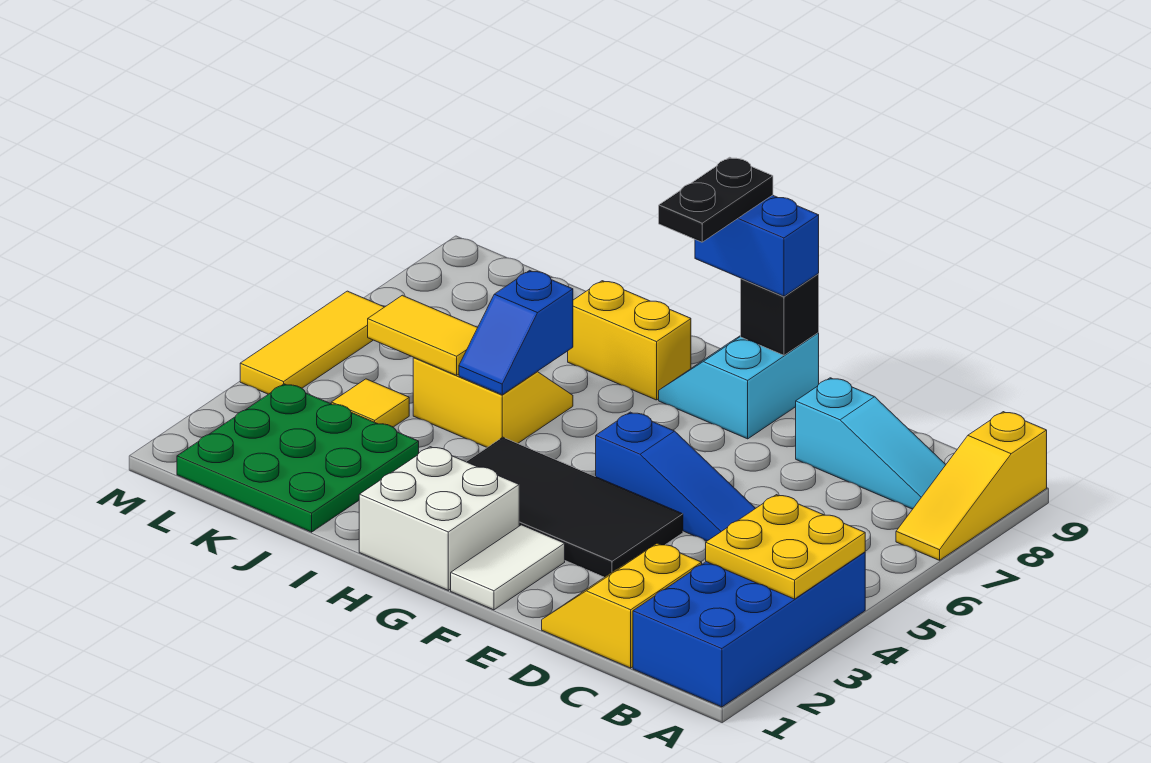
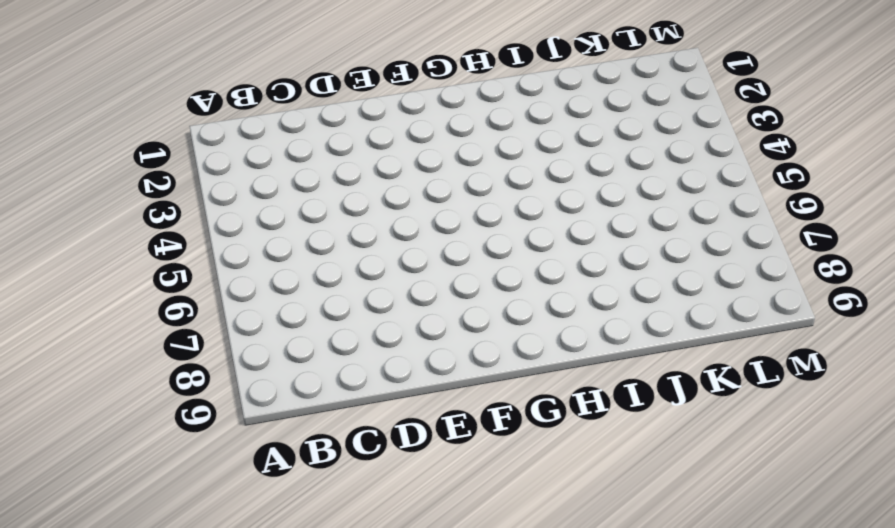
none -> blue 2x4 brick [633,552,865,707]
none -> yellow 1x3 slope [896,412,1047,560]
none -> cyan 1x3 slope [796,378,946,509]

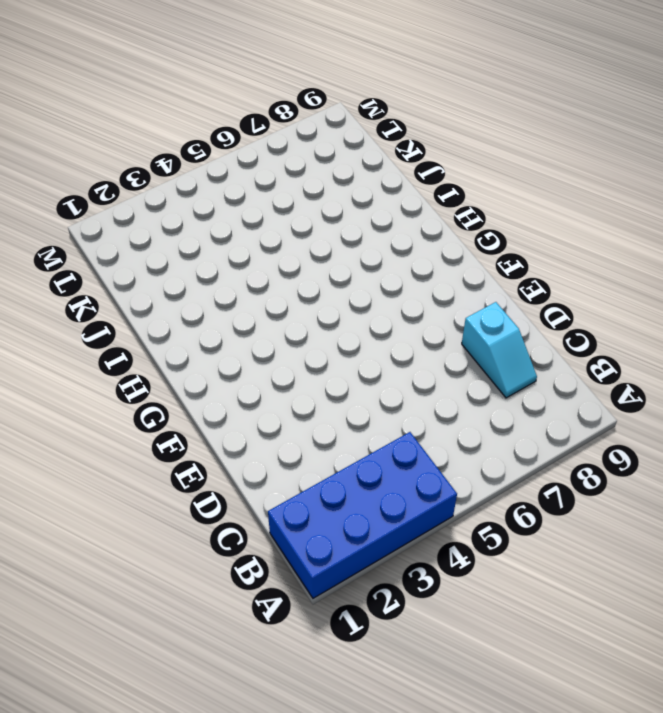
cyan 1x2 slope [462,302,537,398] -> cyan 1x3 slope [796,378,946,509]
none -> yellow 1x3 slope [896,412,1047,560]
none -> yellow 2x2 slope [542,543,702,668]
none -> blue 1x3 slope [596,412,755,541]

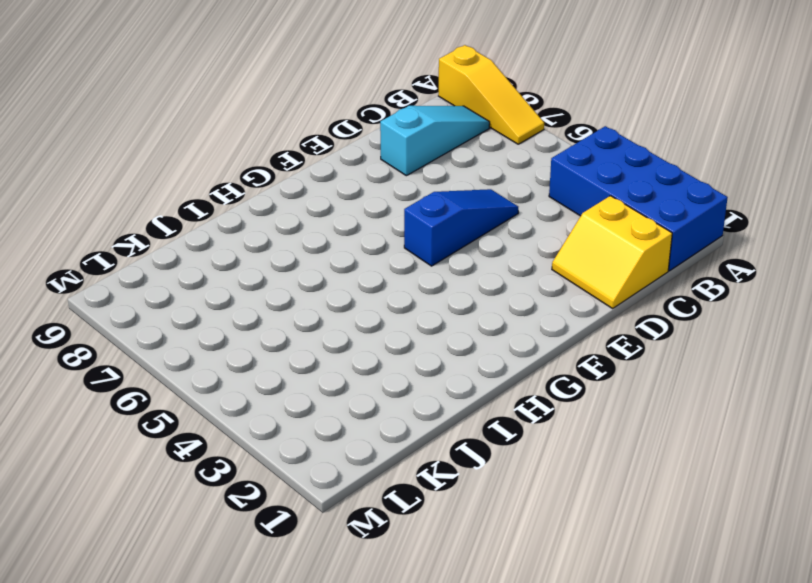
none -> black 2x4 tile [466,437,683,577]
none -> white 1x2 tile [451,525,565,610]
none -> cyan 2x2 slope [659,333,819,439]

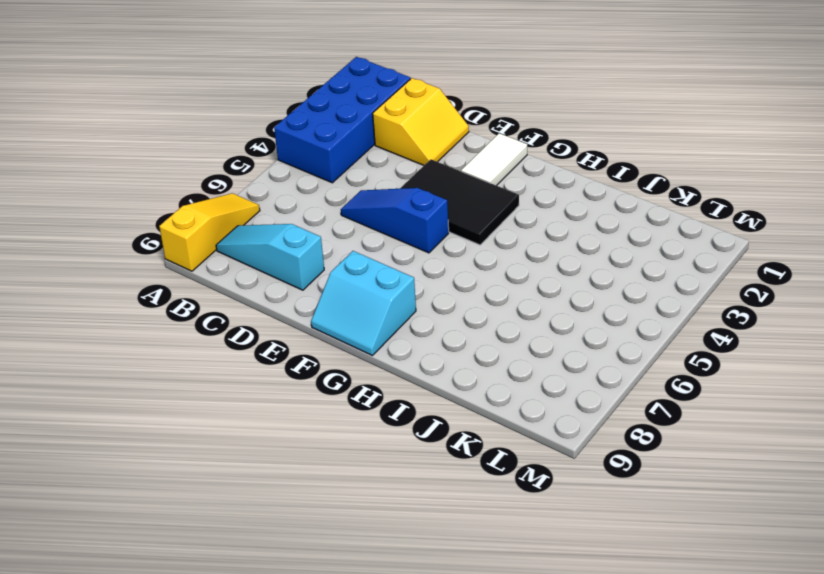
black 2x3 tile [400,159,519,245] -> black 2x4 tile [466,437,683,577]
cyan 2x2 slope [311,251,416,356] -> cyan 2x2 slope turned to [659,333,819,439]
none -> white 2x2 brick [359,447,519,590]
none -> yellow 1x2 brick [568,281,691,400]
none -> yellow 2x2 slope [413,358,573,447]

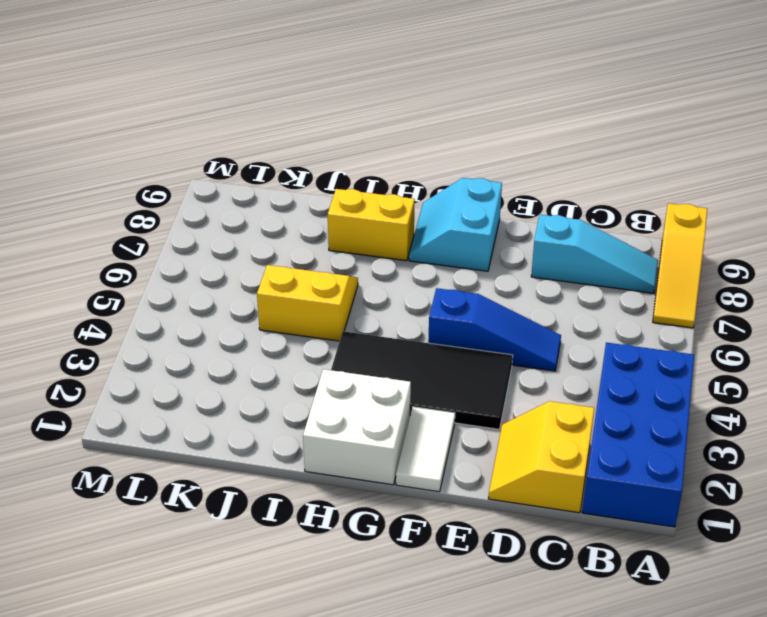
none -> green 3x3 plate [177,384,419,532]
none -> yellow 1x1 tile [331,379,409,427]
none -> yellow 1x3 tile [240,291,384,394]

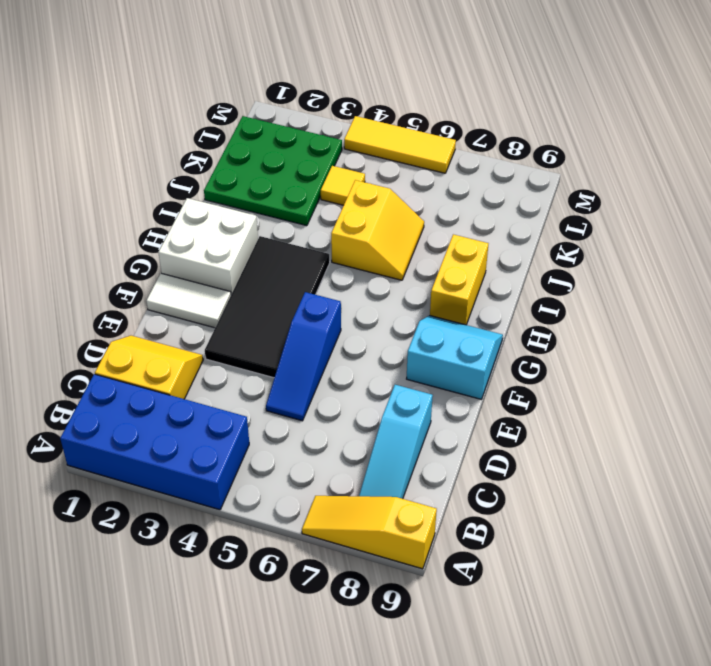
none -> yellow 2x2 plate [706,495,865,599]
none -> black 1x1 brick [741,274,819,355]
none -> blue 1x2 slope [459,270,573,395]

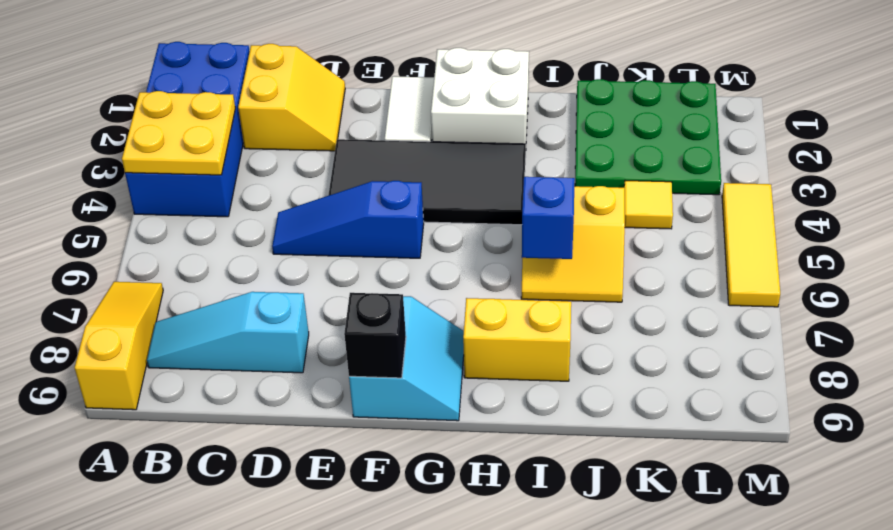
none -> yellow 1x2 tile [368,295,478,375]
none -> blue 1x2 brick [695,195,819,296]
none -> black 1x2 plate [659,157,773,242]

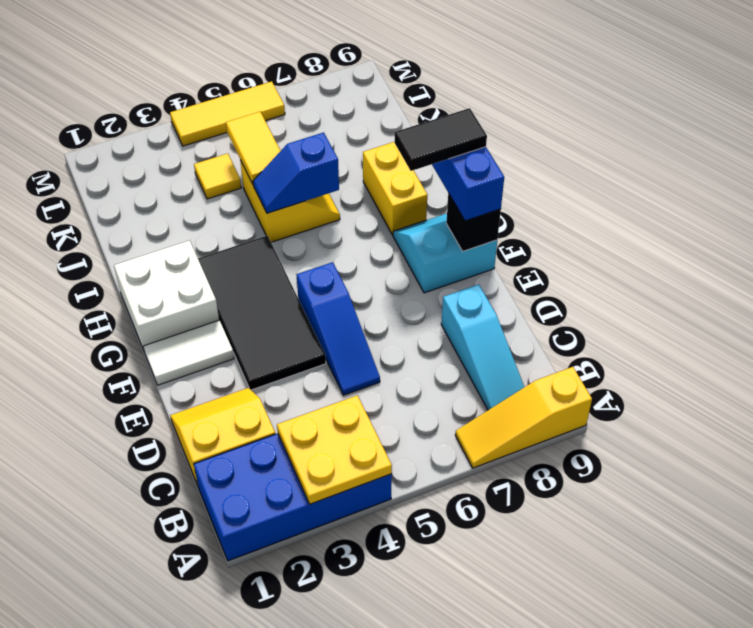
black 1x2 tile [395,108,487,171] -> black 1x2 plate [659,157,773,242]
none -> green 3x3 plate [177,384,419,532]

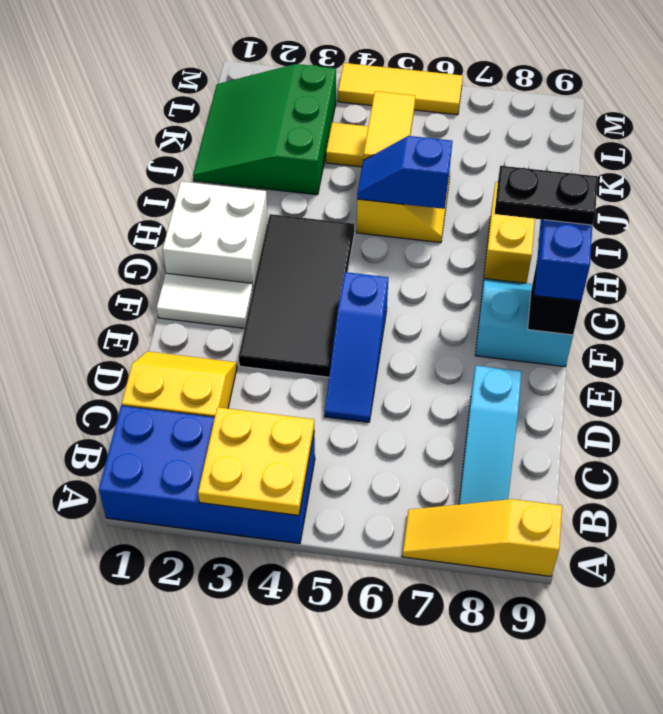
green 3x3 slope [193,64,336,195] -> green 3x3 plate [177,384,419,532]

